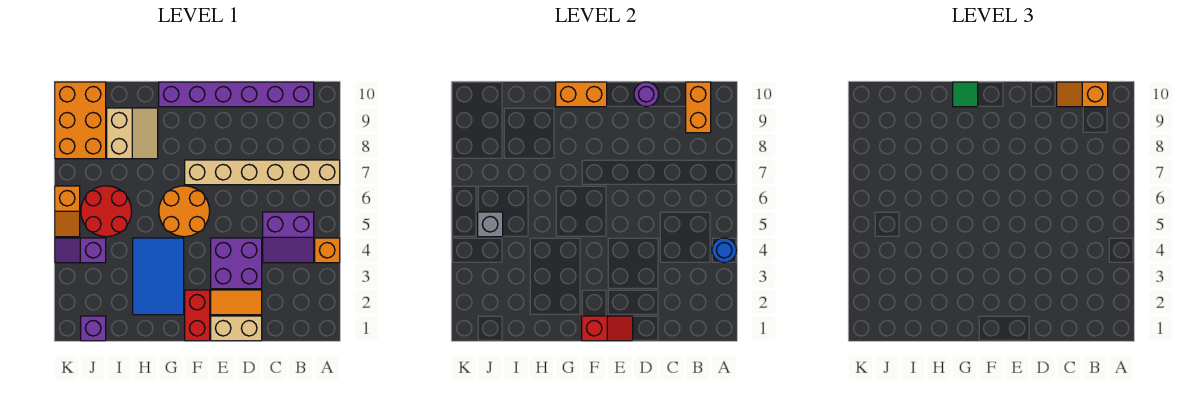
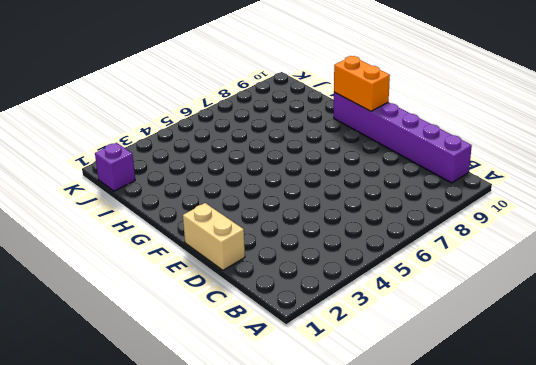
none -> orange 1x1 brick [315,238,340,263]
none -> tan 1x6 brick [185,160,340,185]
none -> purple 2x2 slope [263,212,314,263]

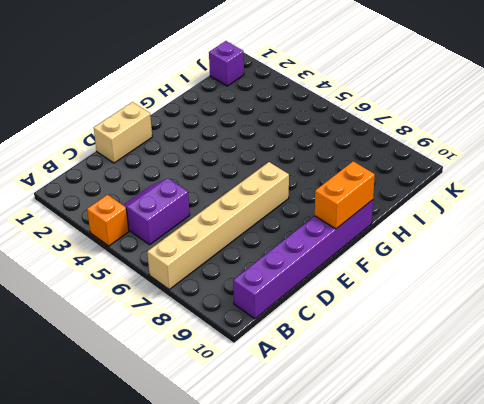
none -> orange 1x2 tile [211,290,262,315]
none -> purple 2x2 brick [211,238,262,289]
none -> red 1x2 brick [185,290,210,341]

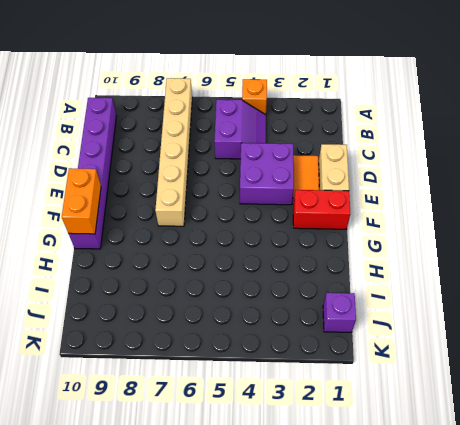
none -> orange 2x2 round brick [159,186,210,237]
none -> blue 2x3 tile [133,238,184,315]
none -> tan 2x2 slope [107,108,158,159]

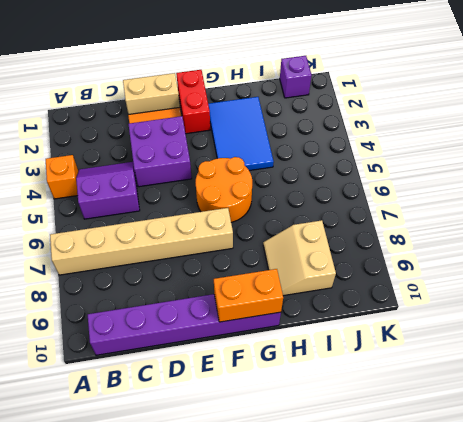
none -> red 2x2 round brick [81,186,132,237]
none -> purple 1x2 slope [55,238,106,263]
none -> orange 2x3 brick [55,82,106,159]

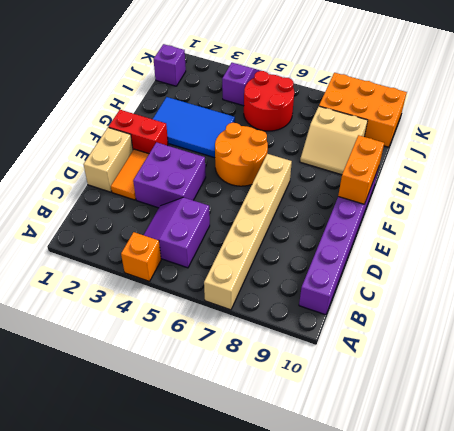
none -> orange 1x2 slope [55,186,80,237]
none -> blue 1x1 round brick [712,238,737,263]
none -> orange 1x2 brick [686,82,711,133]

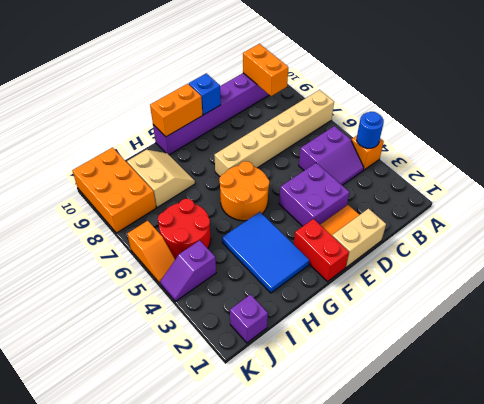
blue 1x1 brick [189,73,221,115] -> none
none -> purple 1x1 round brick [634,82,659,107]
none -> red 1x2 slope [582,316,633,341]
none -> grey 1x1 brick [478,212,503,237]

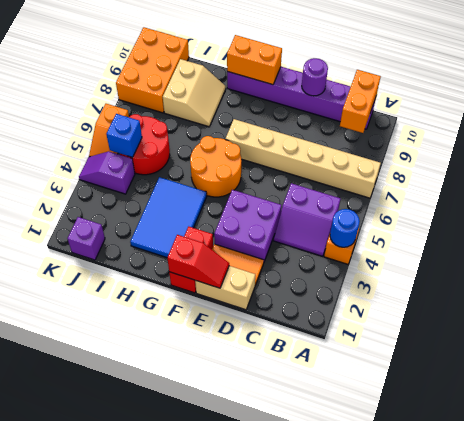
blue 1x1 brick [106,114,142,157] -> grey 1x1 brick [478,212,503,237]
none -> orange 1x2 slope [1057,82,1108,107]
none -> green 1x1 tile [953,82,978,107]

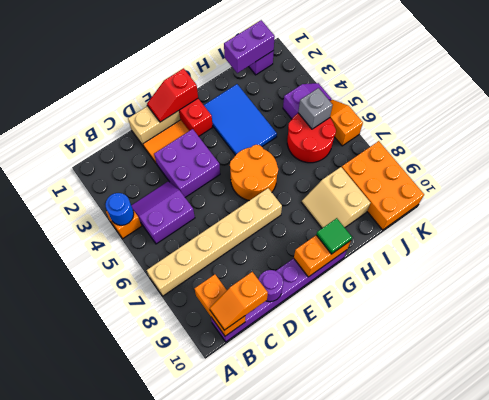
orange 1x2 slope [209,272,268,330] -> orange 1x2 slope turned to [1057,82,1108,107]
purple 1x2 brick [224,20,275,73] -> none

